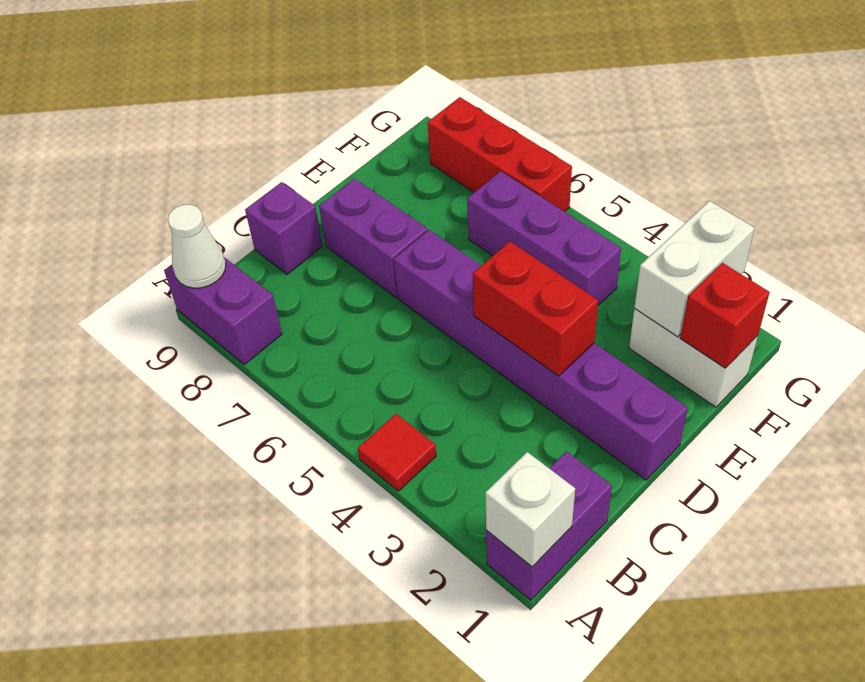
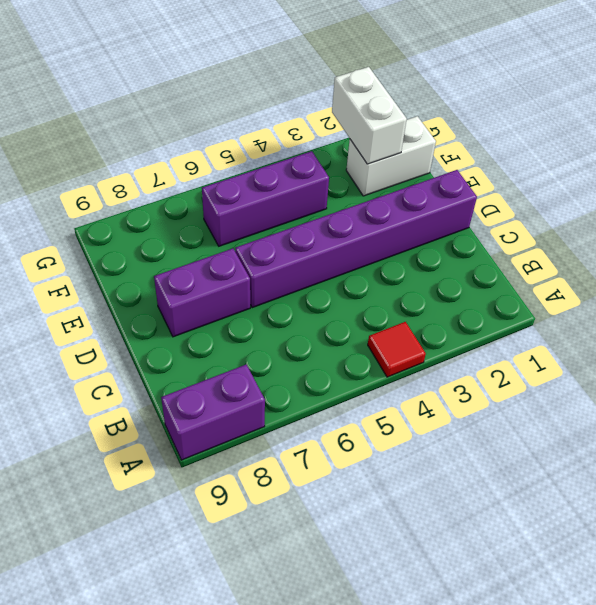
none -> purple 1x2 brick [486,451,612,600]
none -> purple 1x1 brick [245,182,322,274]
none -> red 1x3 brick [427,97,572,212]

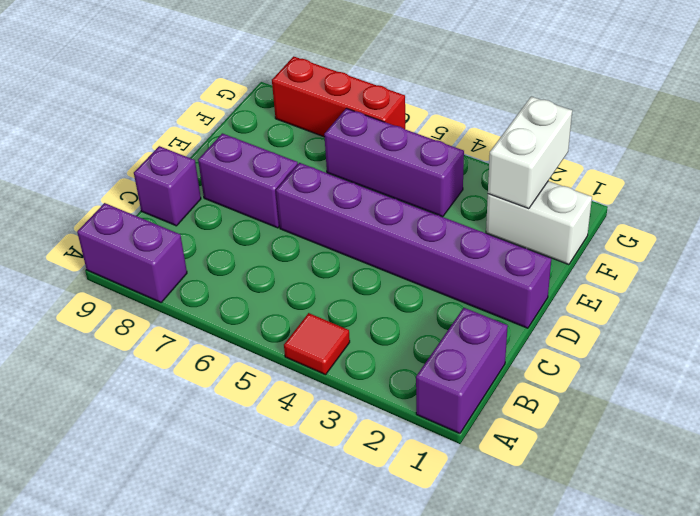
none -> white 1x1 brick [485,452,575,567]
none -> white 1x1 cone [168,204,226,288]
none -> red 1x2 brick [473,242,598,376]

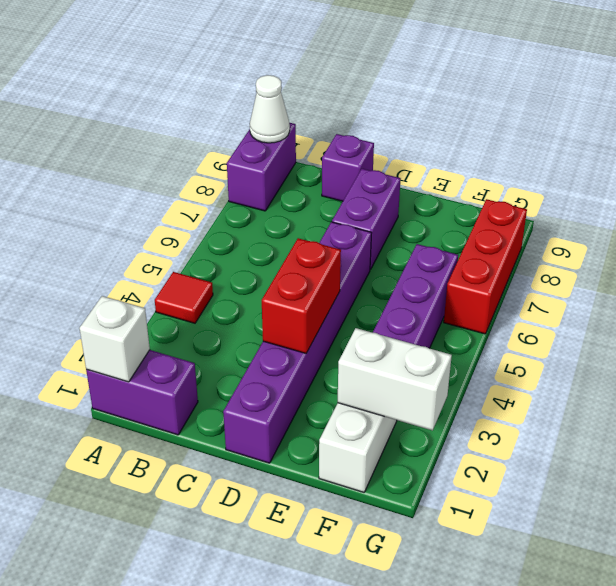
none -> red 1x1 brick [680,263,770,368]

